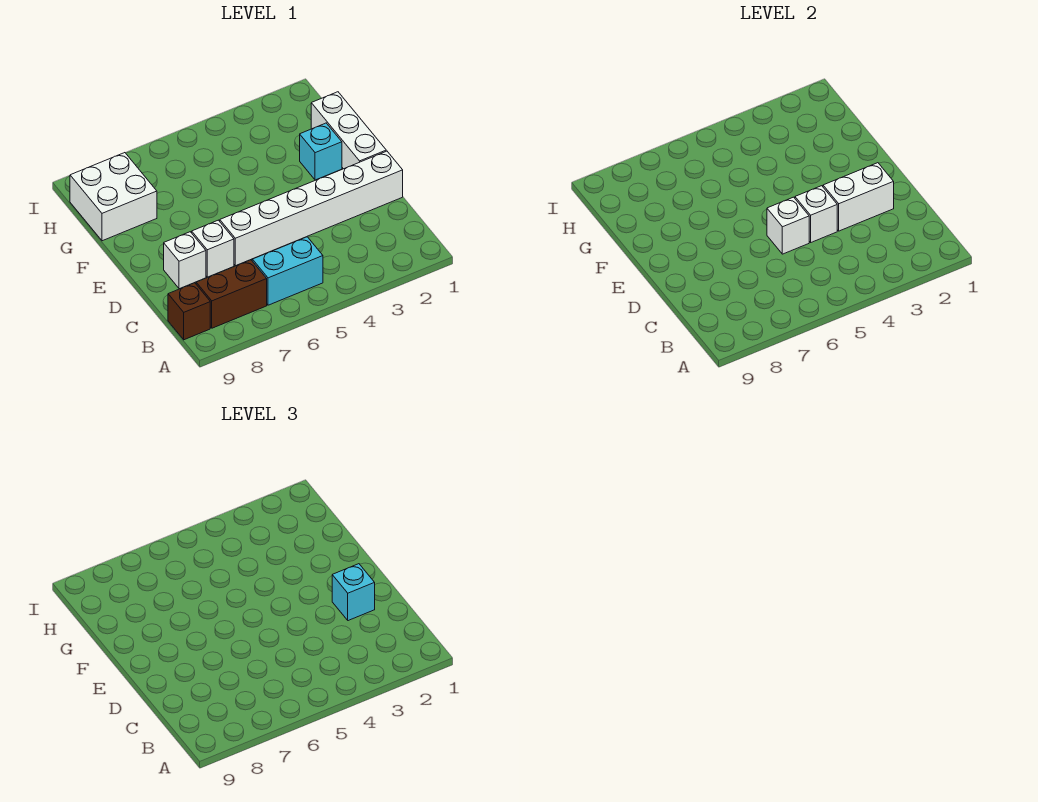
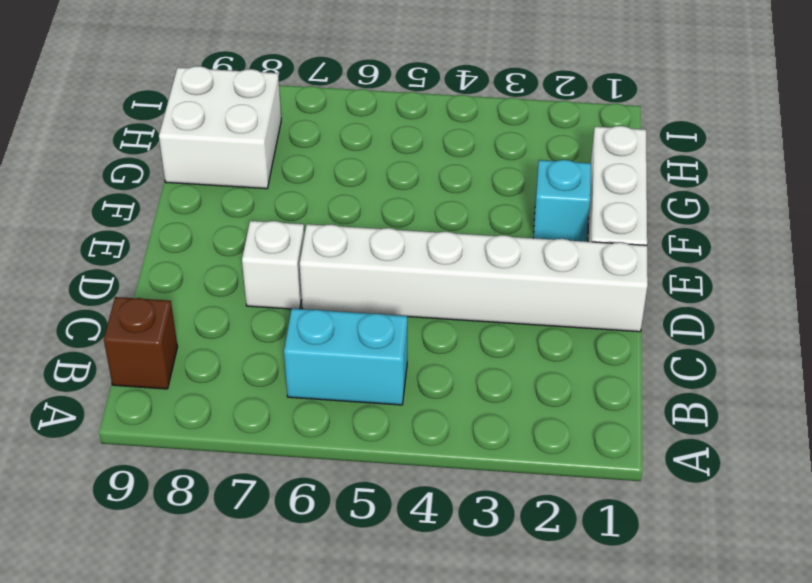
none -> brown 1x2 brick [196,260,267,328]
none -> white 1x1 brick [164,232,206,289]
none -> white 1x2 brick [823,163,894,231]

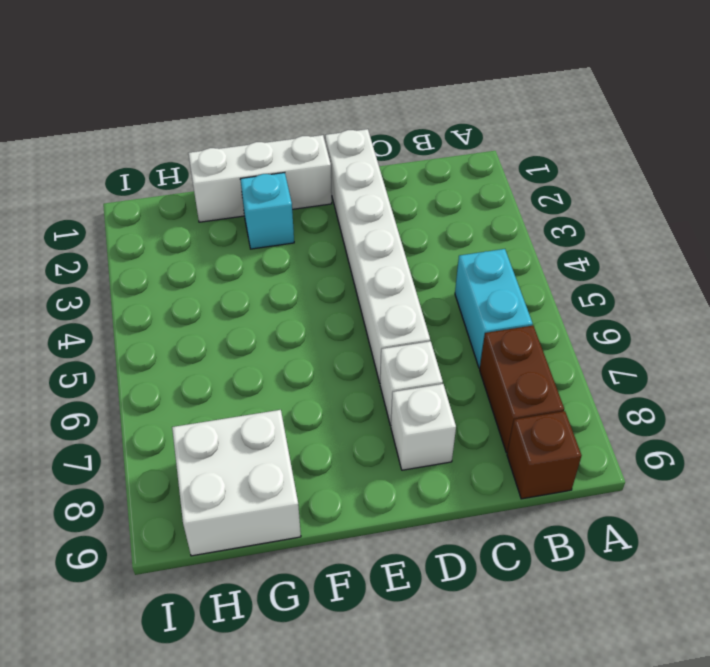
none -> white 1x2 brick [823,163,894,231]
none -> white 1x1 brick [795,186,837,242]
none -> white 1x1 brick [767,197,809,254]

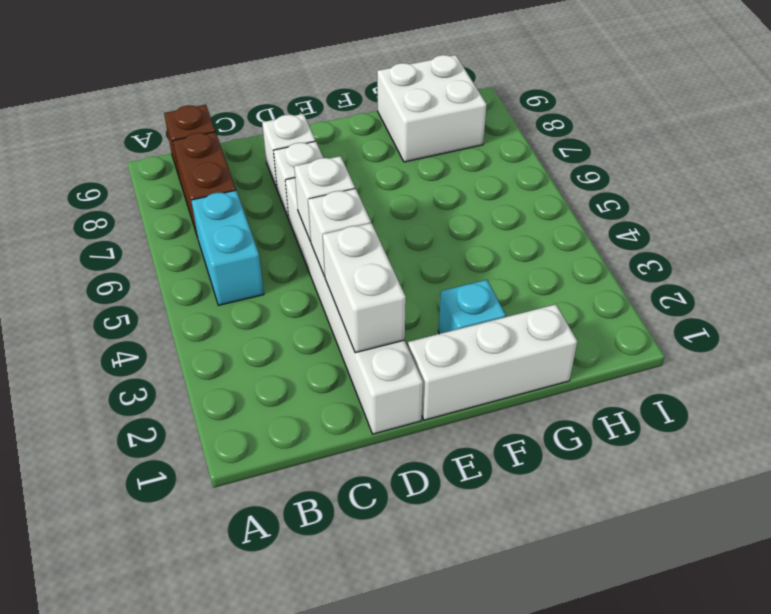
none -> cyan 1x1 brick [332,564,375,621]

